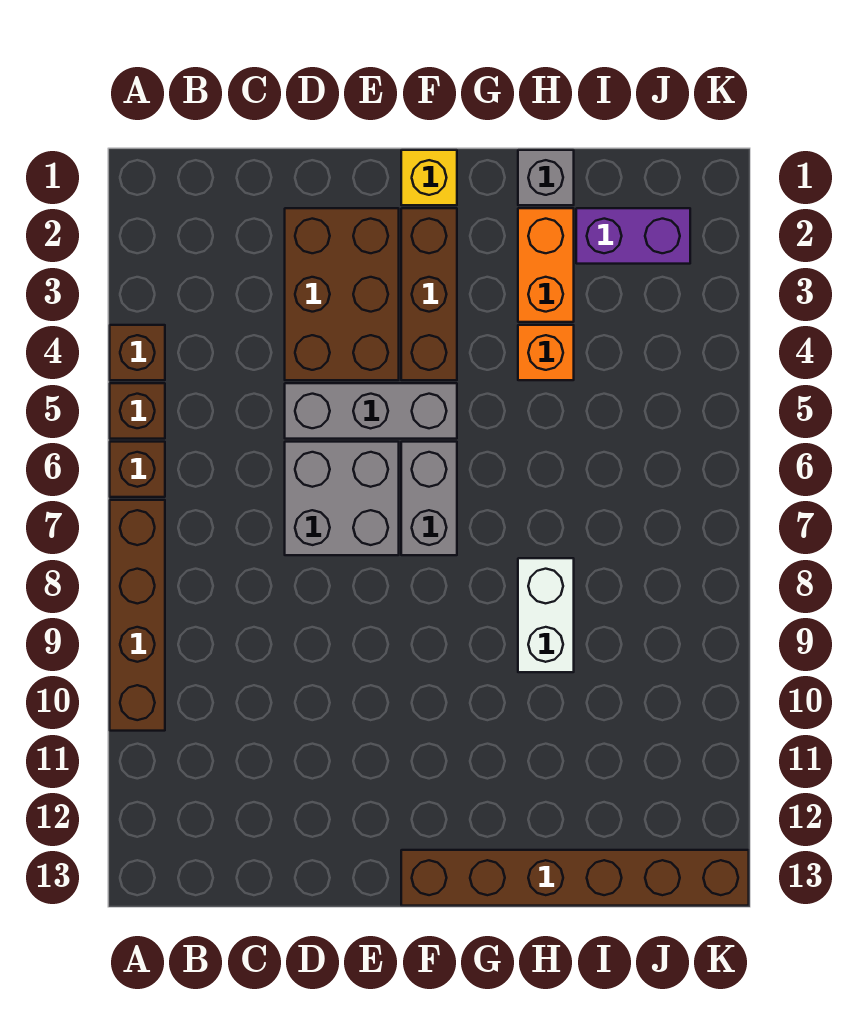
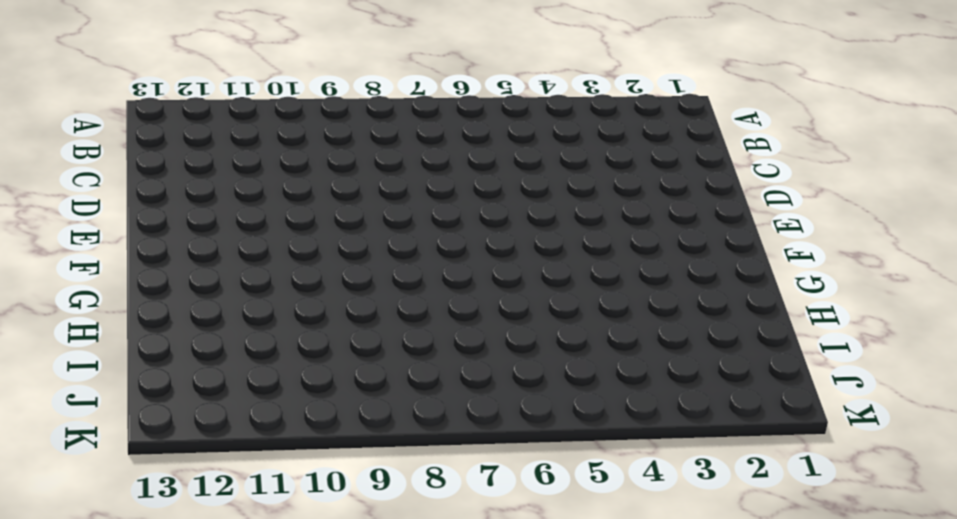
none -> brown 1x1 brick [110,325,165,380]
none -> brown 1x1 brick [110,383,165,439]
none -> brown 1x1 brick [110,442,165,497]

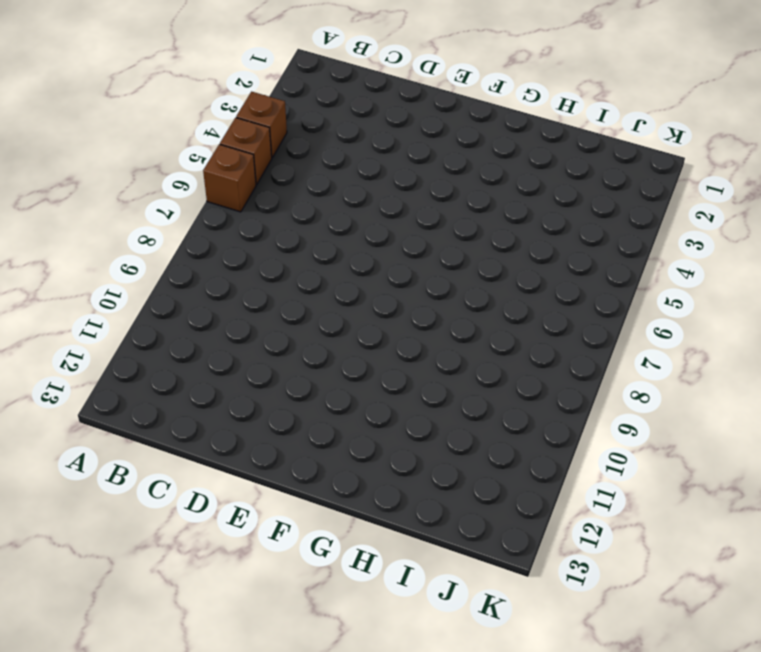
none -> brown 1x4 brick [110,500,165,731]
none -> brown 2x3 brick [285,208,399,380]
none -> grey 1x3 brick [285,383,457,439]

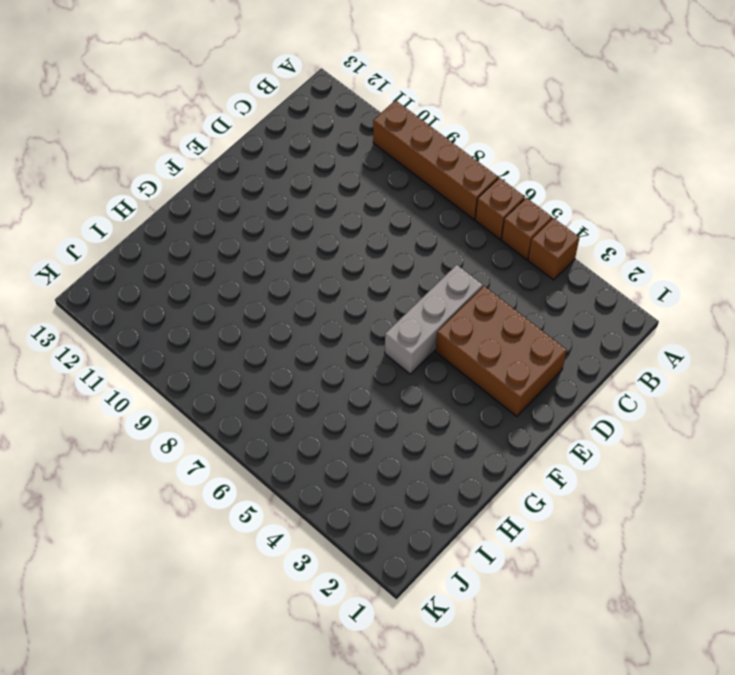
none -> grey 2x2 brick [285,442,399,555]
none -> yellow 1x1 brick [401,150,457,205]
none -> brown 1x3 brick [401,208,457,380]

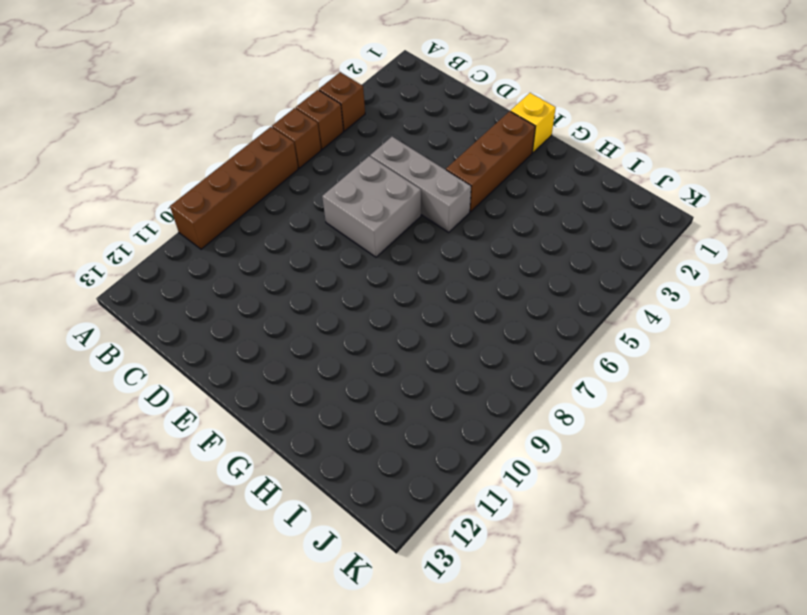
none -> brown 2x3 brick [285,208,399,380]
none -> grey 1x2 brick [401,442,457,555]
none -> brown 1x6 brick [401,850,749,906]

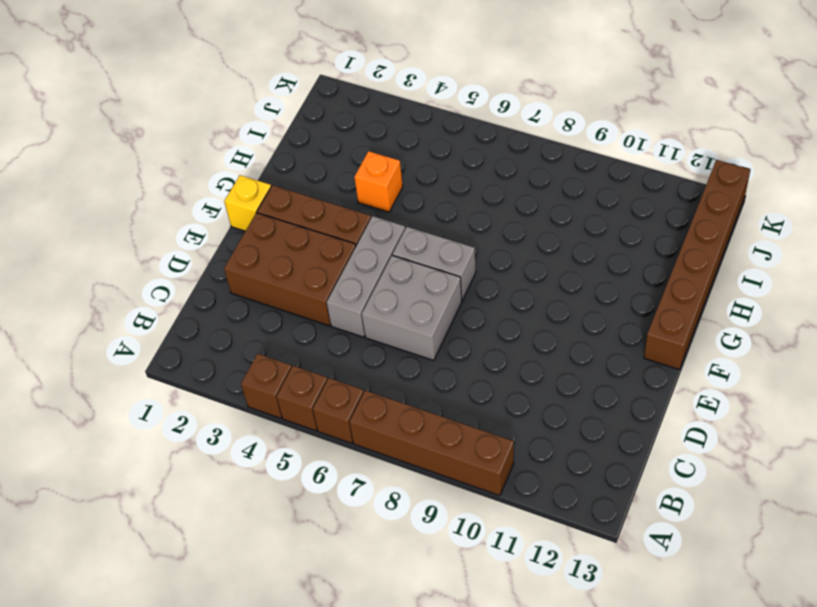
none -> grey 1x1 brick [518,150,574,205]
none -> orange 1x2 brick [518,208,574,322]
none -> white 1x2 brick [518,558,574,672]

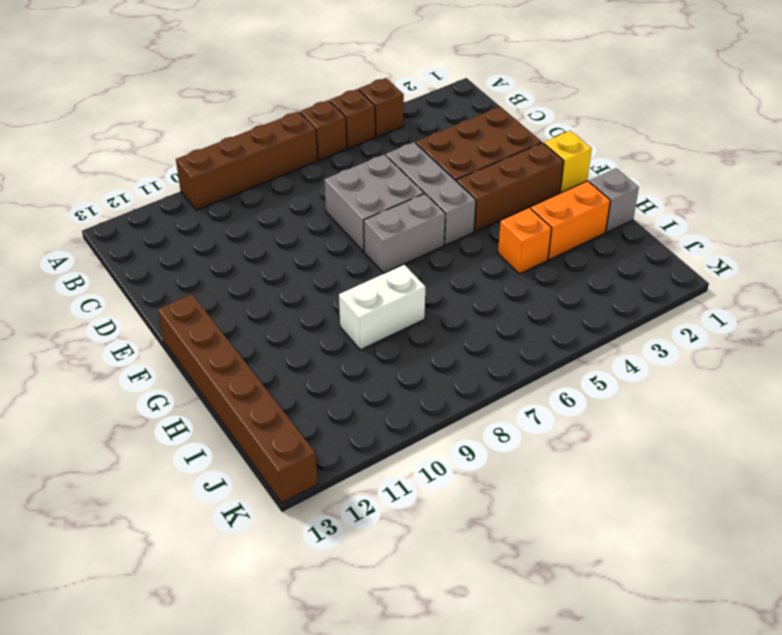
none -> purple 1x2 brick [576,208,690,264]

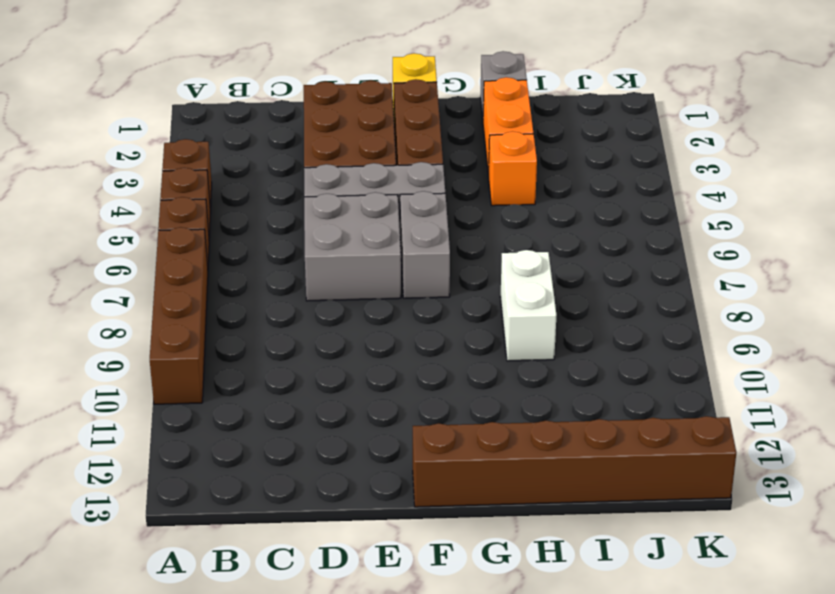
none -> purple 1x2 brick [576,208,690,264]

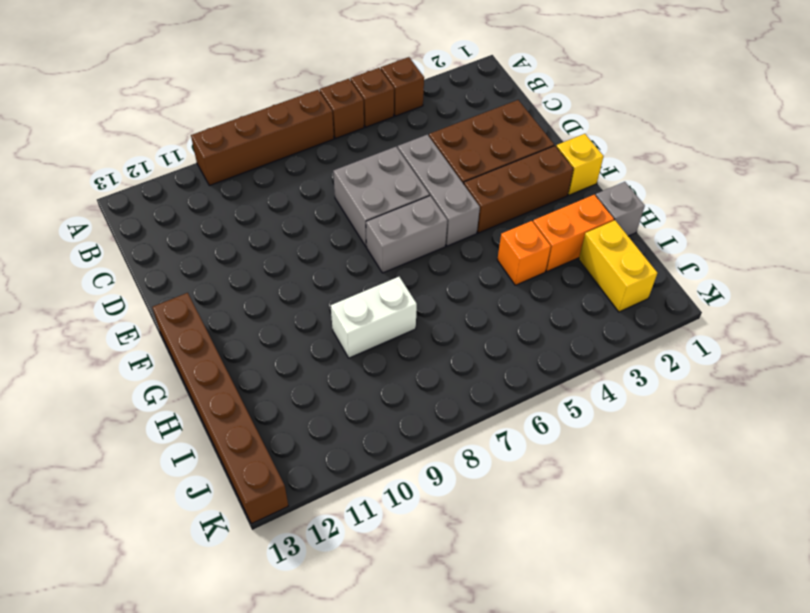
yellow 1x2 brick [579,220,657,312] -> purple 1x2 brick [576,208,690,264]

